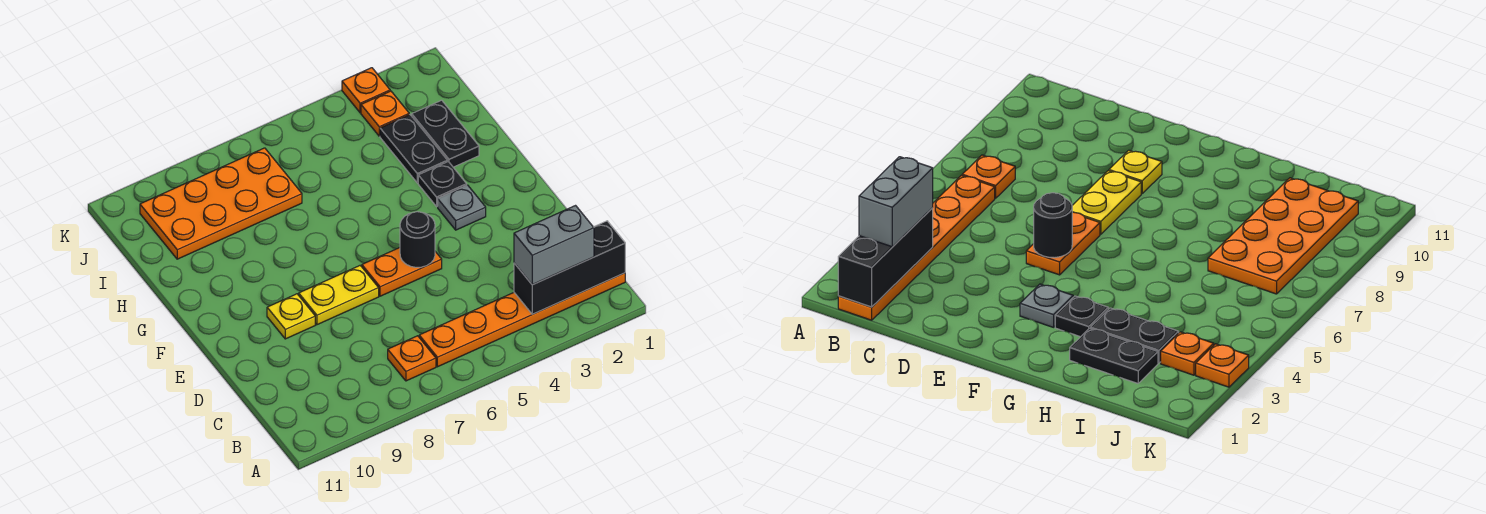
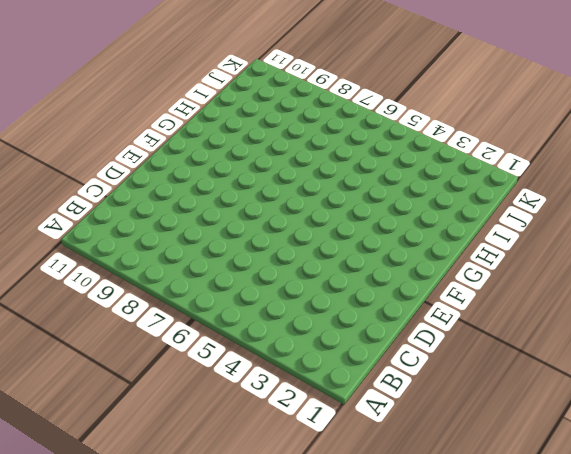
none -> orange 1x6 plate [419,273,625,367]
none -> orange 1x1 plate [388,336,436,381]
none -> orange 1x2 plate [362,248,442,296]

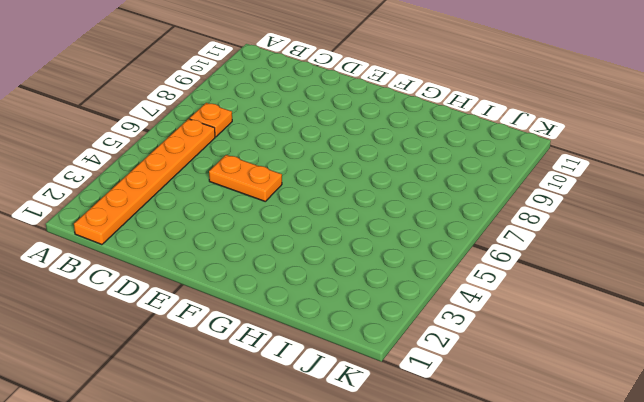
orange 1x2 plate [209,155,282,201] -> orange 1x2 plate turned to [362,248,442,296]
none -> yellow 1x2 plate [299,266,379,325]
none -> yellow 1x1 plate [267,294,315,339]
none -> grey 1x1 plate [438,185,486,230]

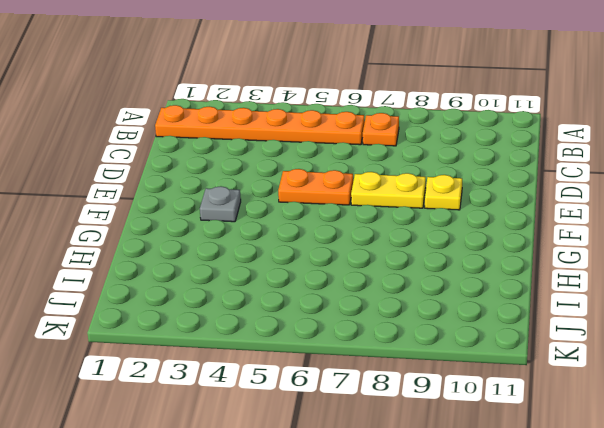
none -> black 1x1 plate [418,162,467,206]
none -> black 1x2 plate [412,100,479,167]
none -> black 1x2 plate [380,115,448,183]

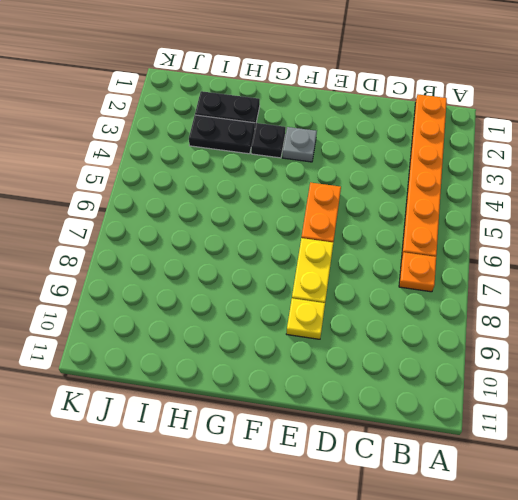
none -> orange 2x4 plate [140,148,302,259]
none -> orange 1x1 plate [361,91,409,136]
none -> orange 1x1 plate [342,68,390,113]

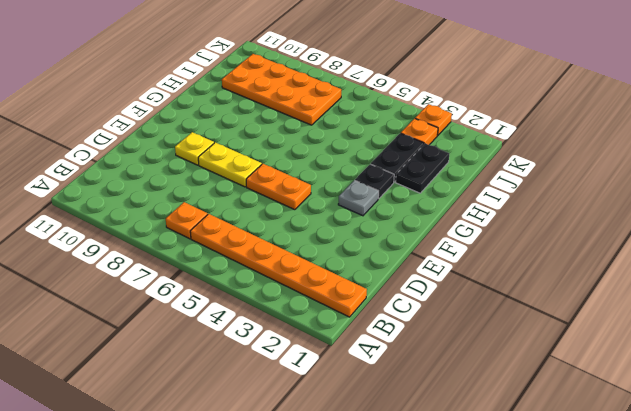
none -> black 1x3 brick [514,221,625,314]
none -> black 1x1 round brick [400,212,435,267]
none -> grey 1x2 brick [514,206,594,285]

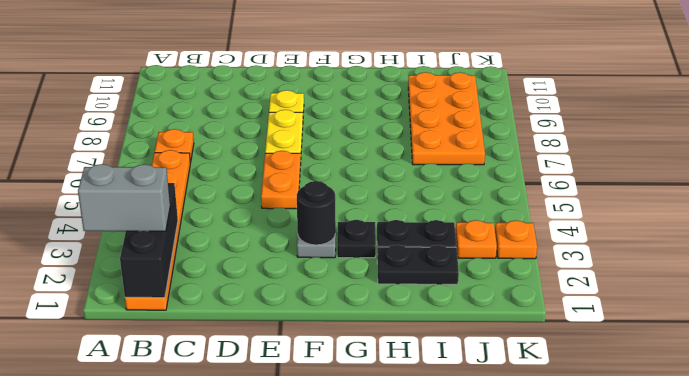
grey 1x2 brick [78,164,170,231] -> grey 1x2 brick turned to [514,206,594,285]
black 1x1 round brick [297,181,336,245] -> black 1x1 round brick moved to [400,212,435,267]

